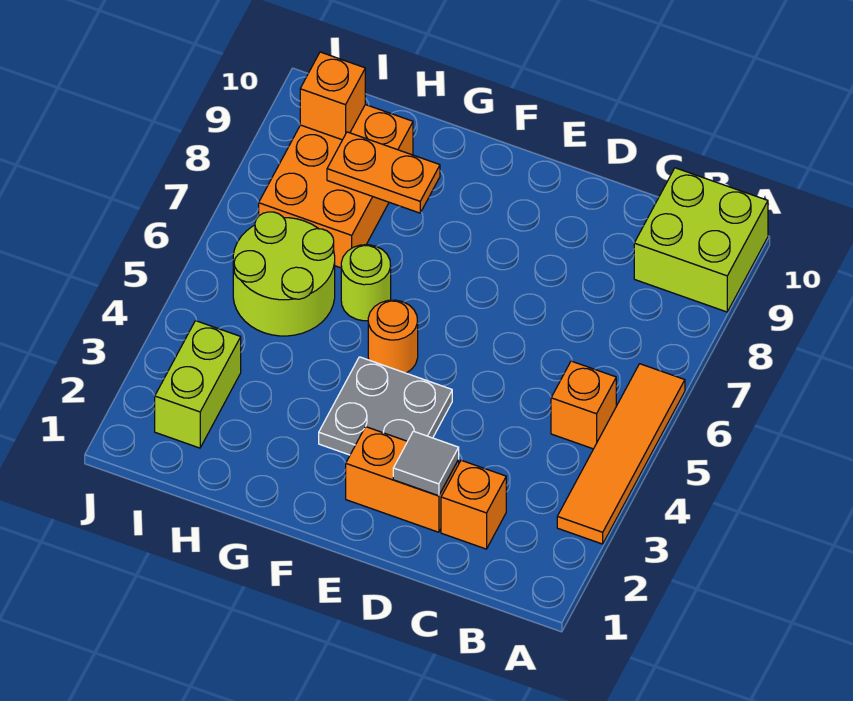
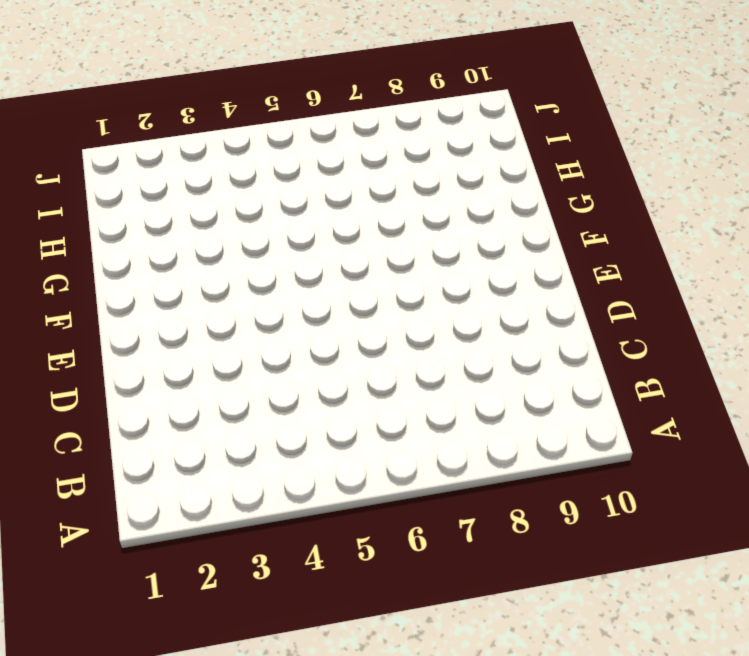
none -> orange 1x4 tile [557,364,685,544]
none -> lime 2x2 brick [634,168,768,312]
none -> orange 1x1 brick [551,361,616,449]

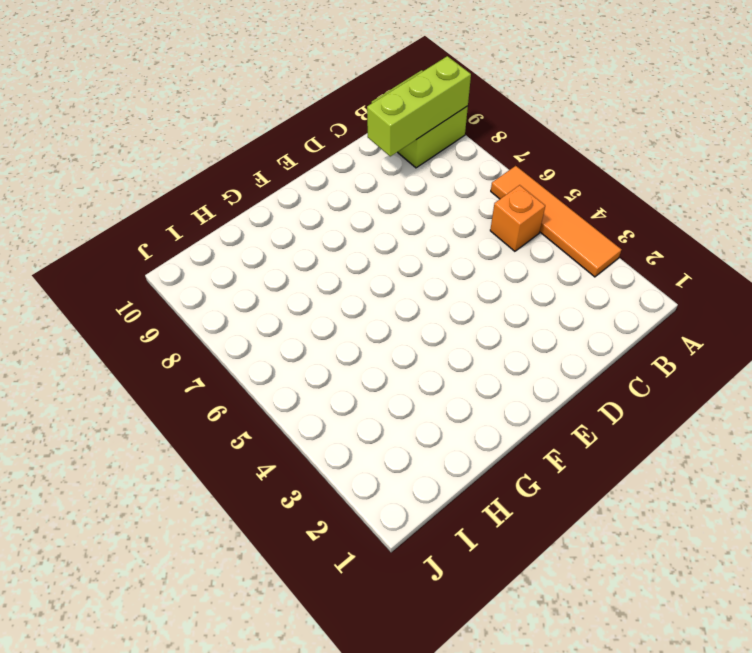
lime 1x3 brick [367,56,471,156] -> none
none -> orange 1x1 brick [441,460,506,549]
none -> orange 1x2 brick [346,427,459,532]
none -> grey 2x2 plate [319,357,452,455]

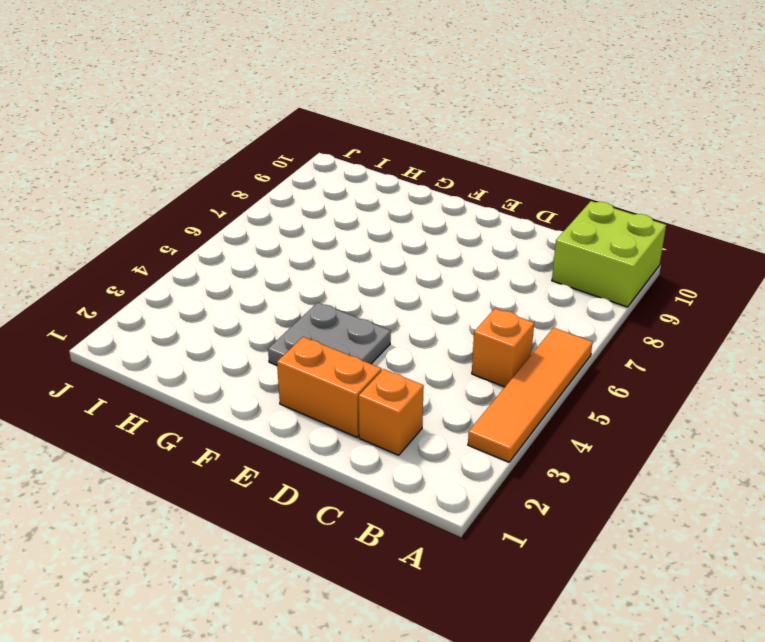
none -> orange 1x1 round brick [368,300,418,373]
none -> lime 1x1 round brick [341,245,391,321]
none -> lime 2x2 round brick [233,212,335,336]

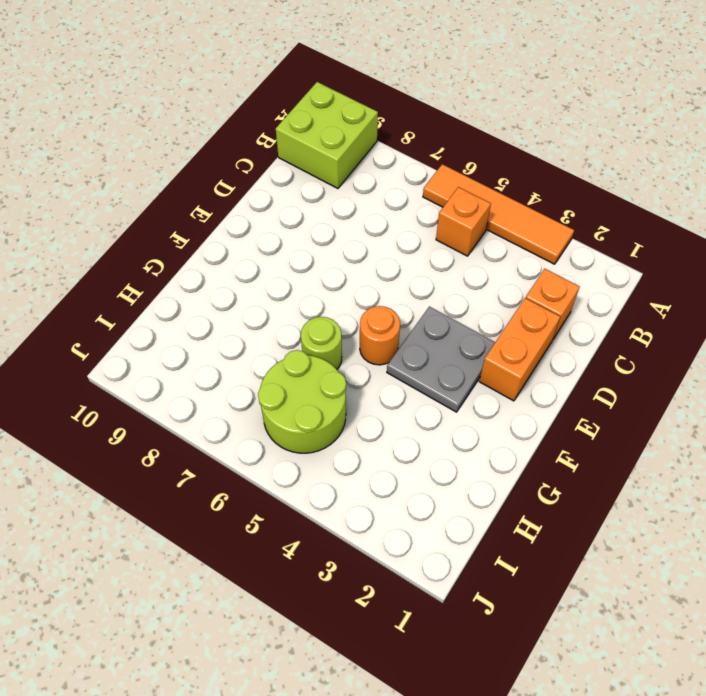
none -> orange 2x3 brick [259,105,413,268]
none -> lime 1x2 brick [155,321,241,448]
none -> grey 1x1 tile [393,431,459,496]

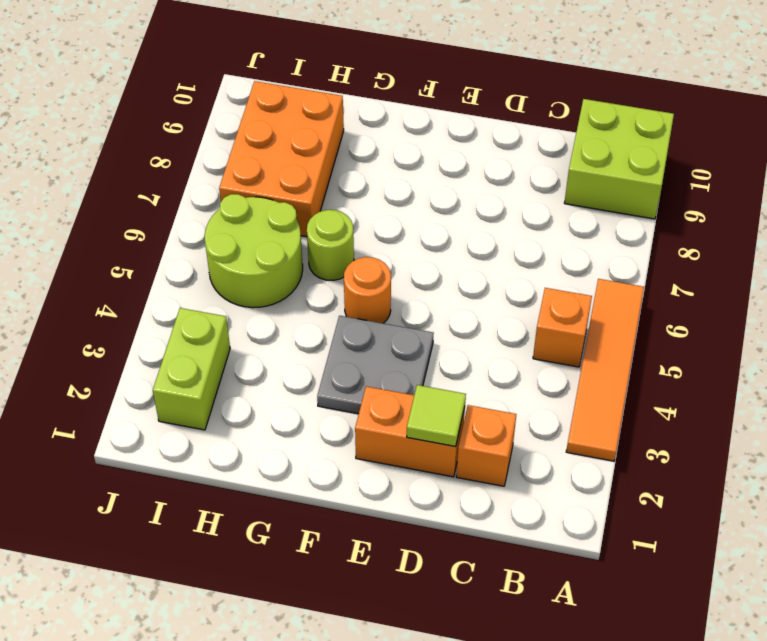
lime 1x1 tile [407,385,466,447] -> grey 1x1 tile [393,431,459,496]
none -> orange 1x2 plate [327,132,440,213]
none -> orange 1x1 brick [300,52,365,140]

